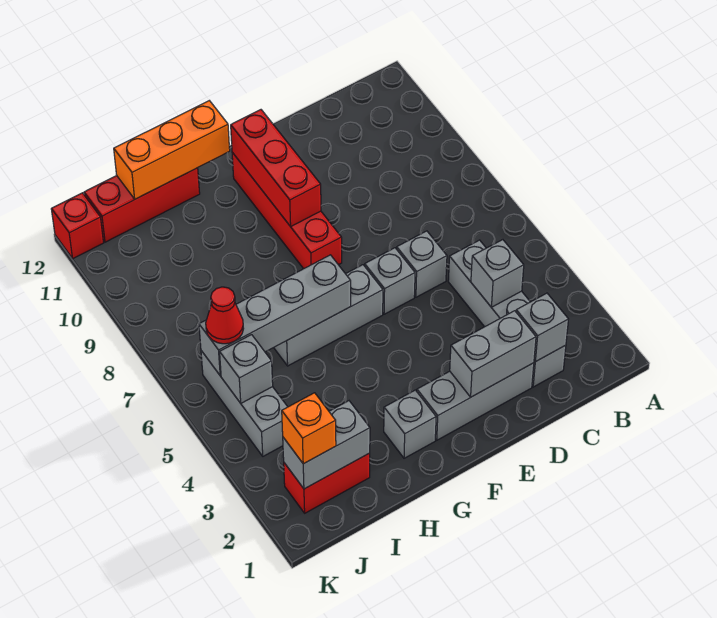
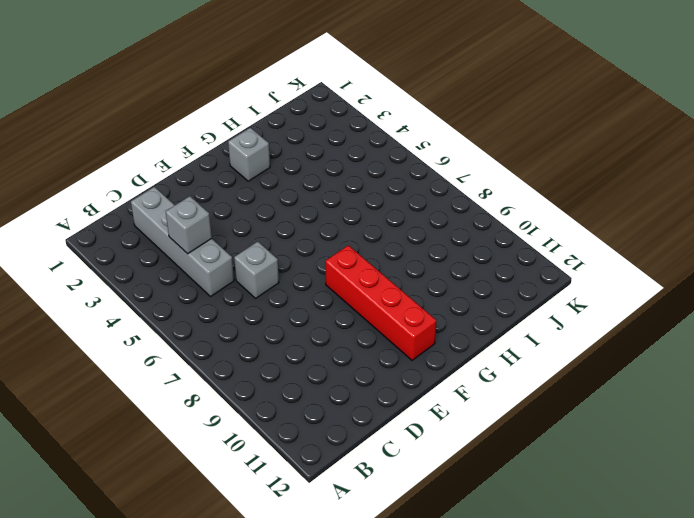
none -> grey 1x3 brick [417,363,534,440]
none -> grey 1x1 brick [365,248,415,314]
none -> grey 1x3 brick [274,265,383,366]

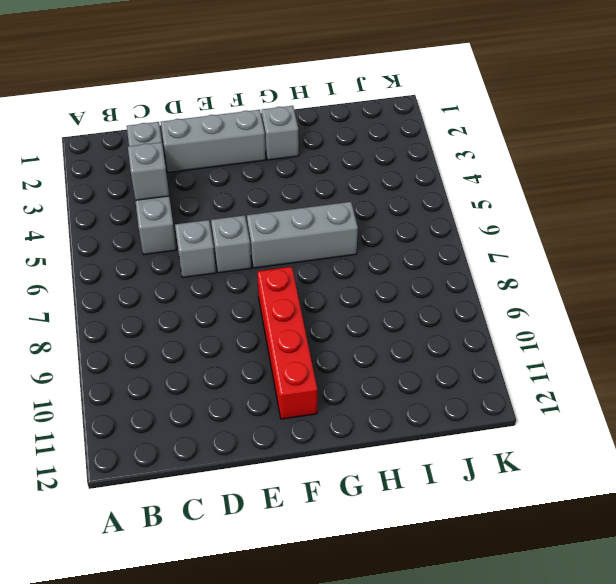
none -> red 1x3 brick [84,168,200,242]
none -> red 1x2 brick [284,453,370,513]
none -> grey 1x3 brick [201,351,287,456]

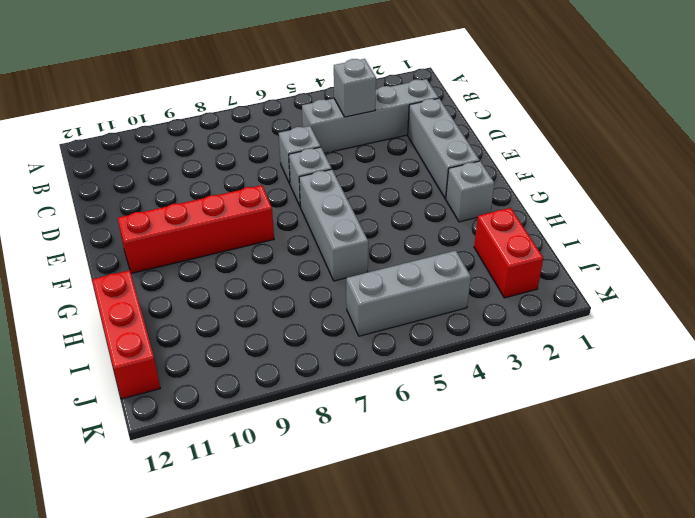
none -> red 1x1 brick [51,193,103,259]
none -> grey 1x1 brick [516,293,568,362]
none -> grey 1x2 brick [450,311,536,397]

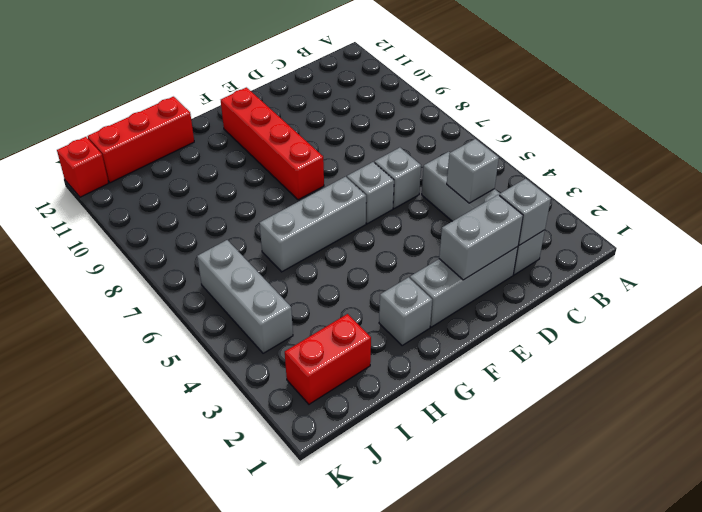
none -> red 1x3 brick [231,110,321,227]
none -> grey 1x4 brick [199,255,351,376]
none -> orange 1x3 brick [114,101,230,199]

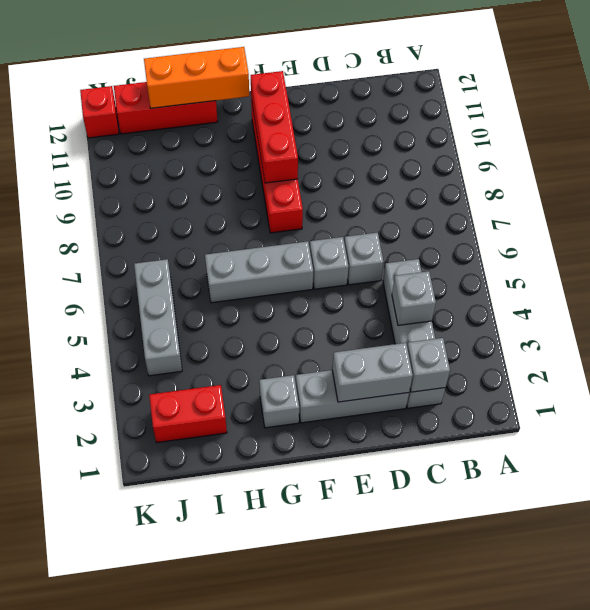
none -> grey 1x4 brick [199,255,351,376]
none -> grey 1x2 brick [283,401,370,489]
none -> grey 1x1 brick [220,335,273,403]

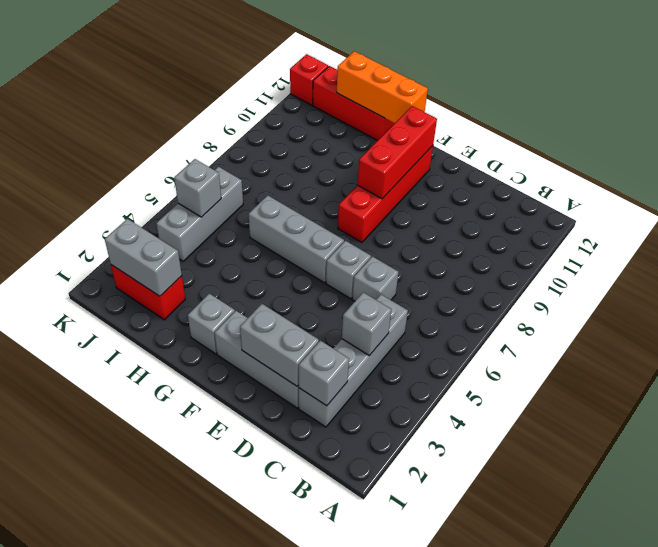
none -> grey 1x4 brick [199,255,351,376]
none -> orange 1x1 brick [282,393,336,464]
none -> red 1x1 cone [206,287,244,344]

